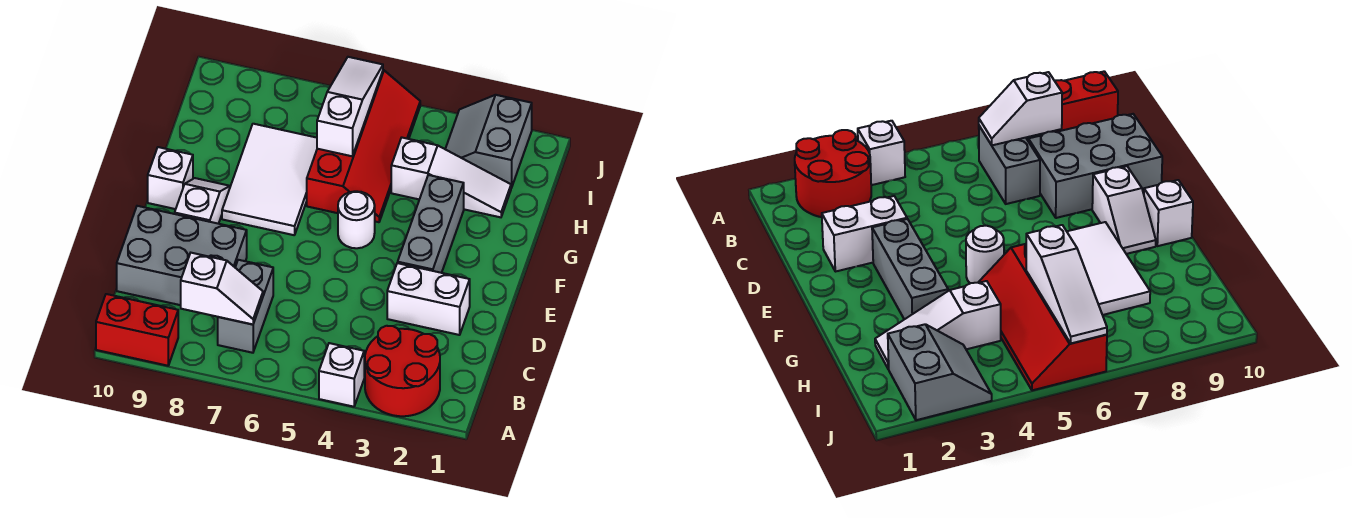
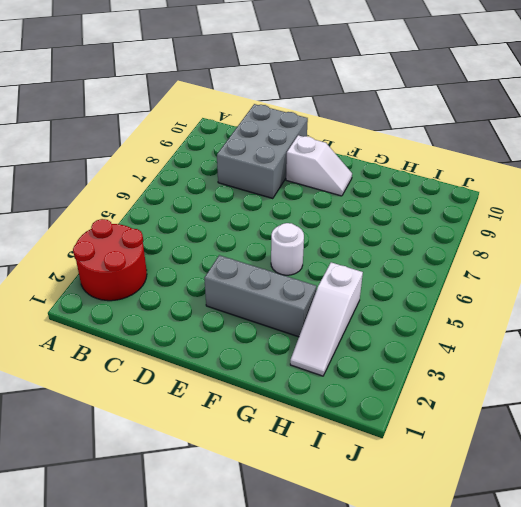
none -> white 1x1 brick [319,343,364,407]
none -> red 1x2 brick [96,294,178,366]
none -> grey 1x2 brick [218,260,273,353]

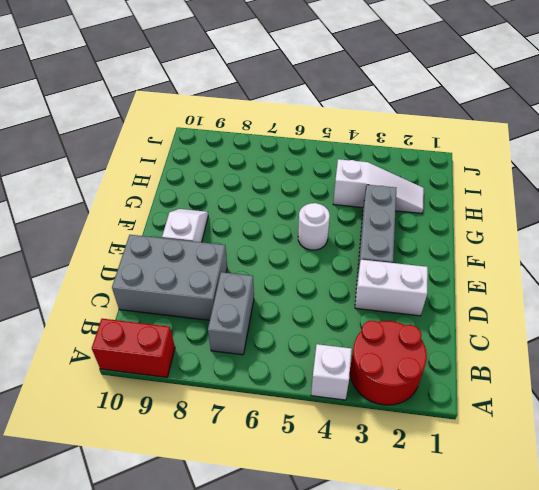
none -> white 2x3 tile [222,124,317,235]
none -> white 1x1 brick [148,147,193,209]
none -> red 2x4 slope [307,70,420,222]

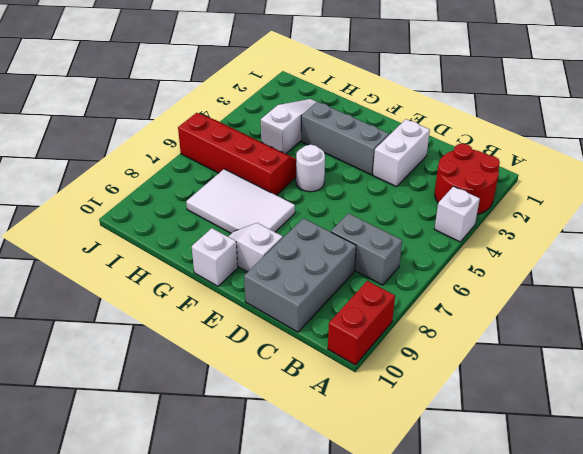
none -> grey 2x2 slope [445,95,532,188]
none -> white 1x2 slope [181,253,263,324]
none -> white 1x3 slope [317,57,383,156]

